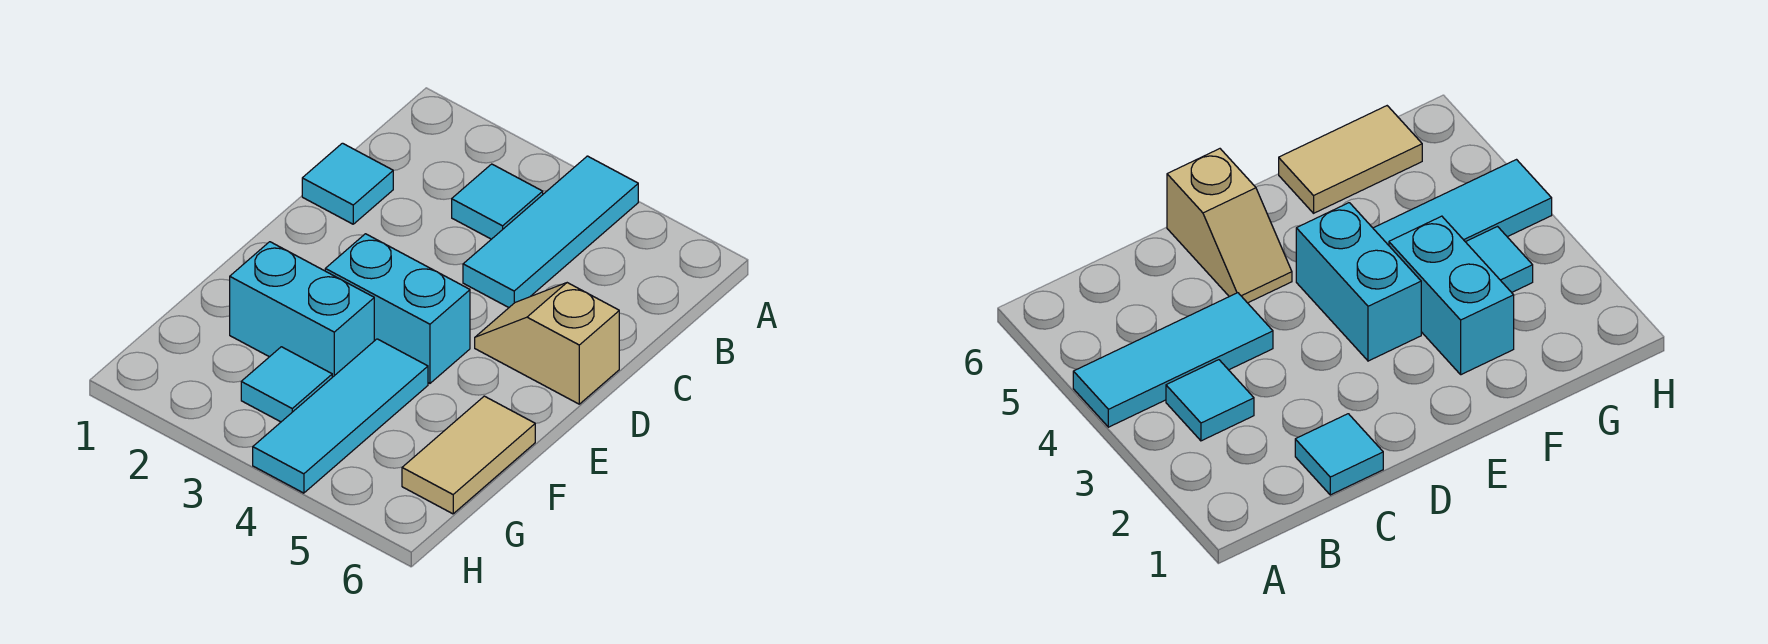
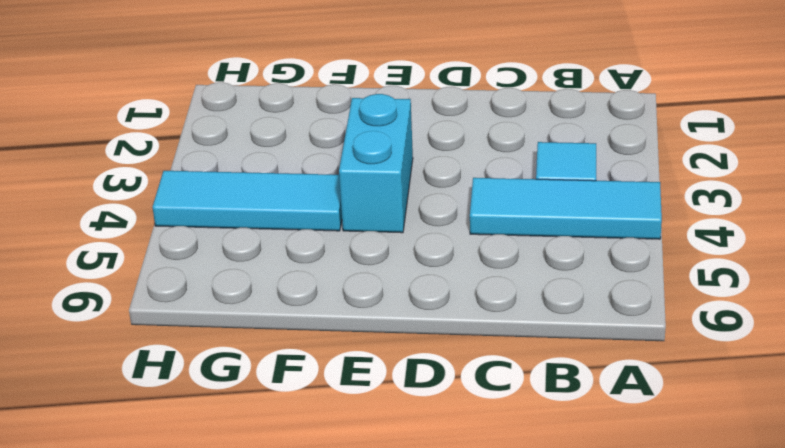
none -> cyan 1x1 tile [302,143,393,224]
none -> tan 1x2 slope [475,283,619,404]

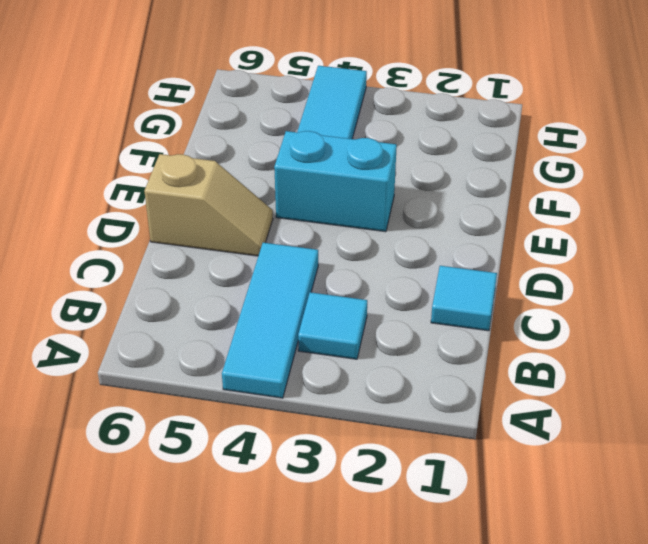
none -> cyan 1x2 brick [230,242,374,377]
none -> tan 1x2 tile [402,396,535,514]

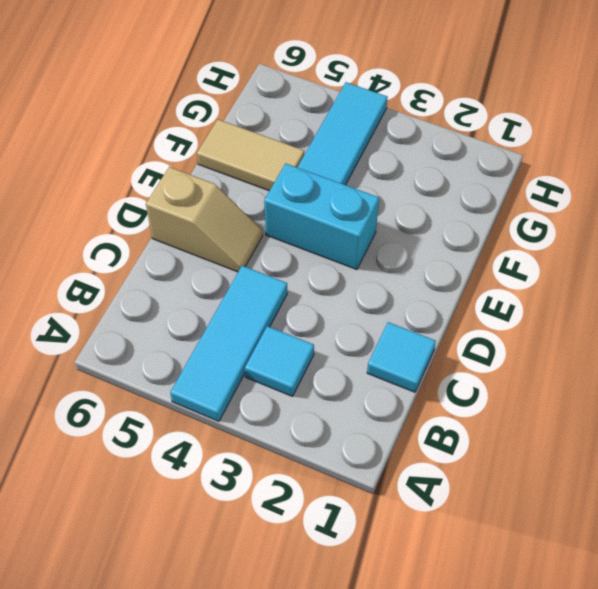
tan 1x2 tile [197,119,304,191] -> tan 1x2 tile turned to [402,396,535,514]
none -> cyan 1x2 brick [230,242,374,377]
none -> cyan 1x1 tile [241,347,332,422]

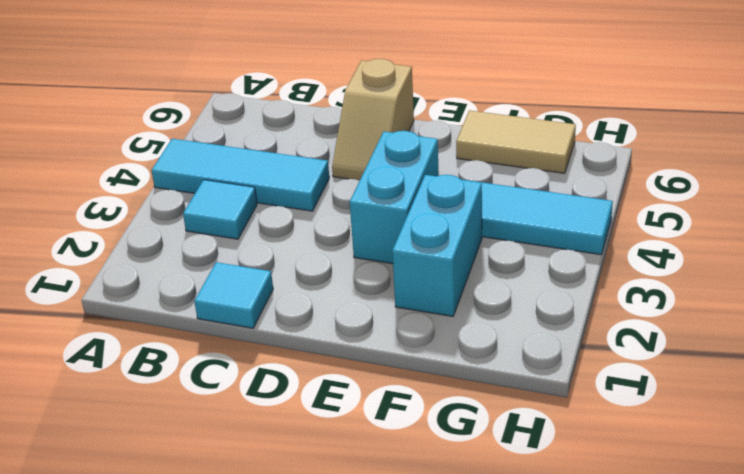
none -> cyan 1x1 tile [241,347,332,422]

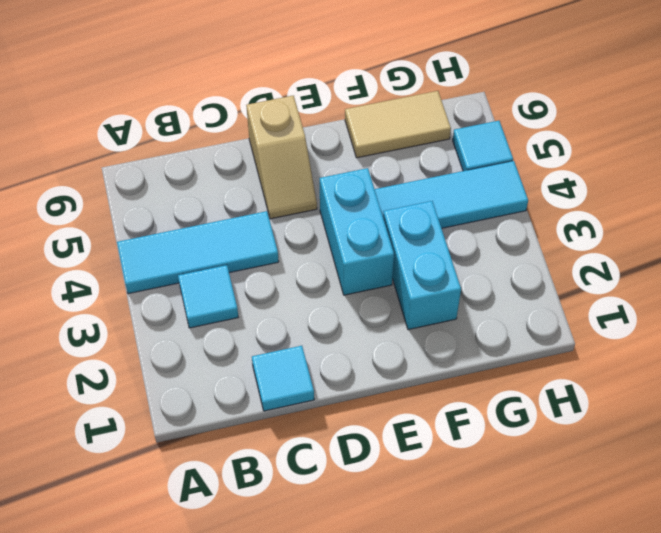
cyan 1x1 tile [453,121,513,171] -> cyan 1x1 tile moved to [241,347,332,422]

